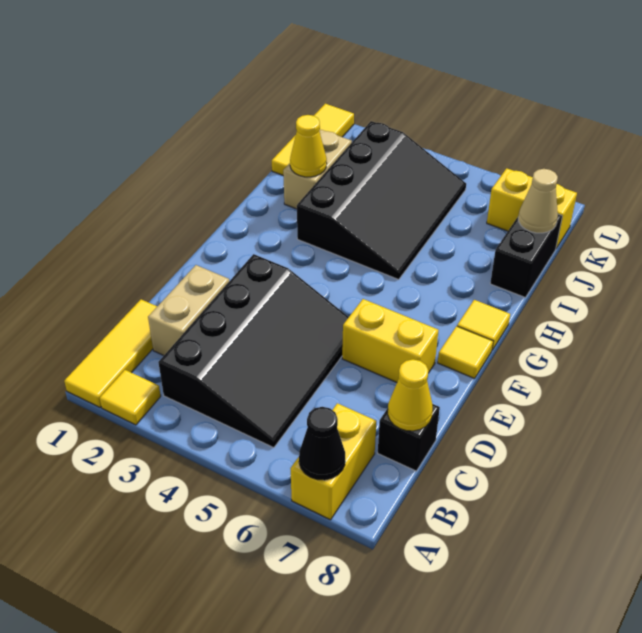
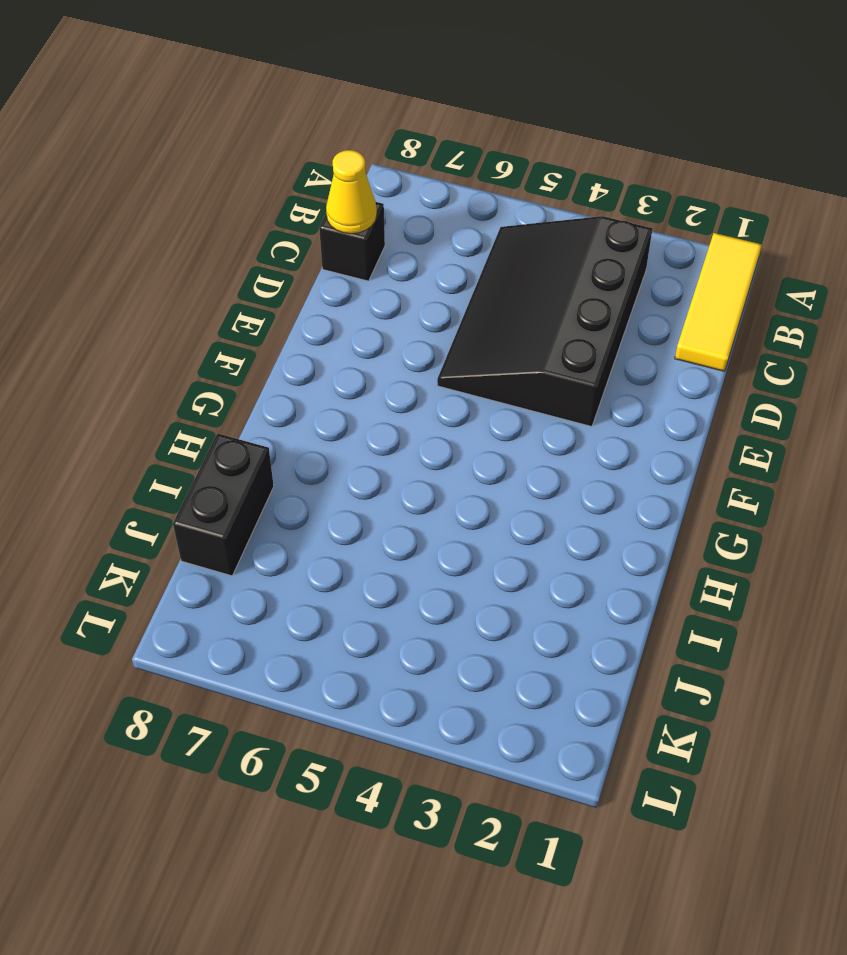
none -> yellow 1x1 tile [100,370,161,425]
none -> yellow 1x2 brick [290,403,376,520]
none -> tan 1x2 brick [148,265,229,355]

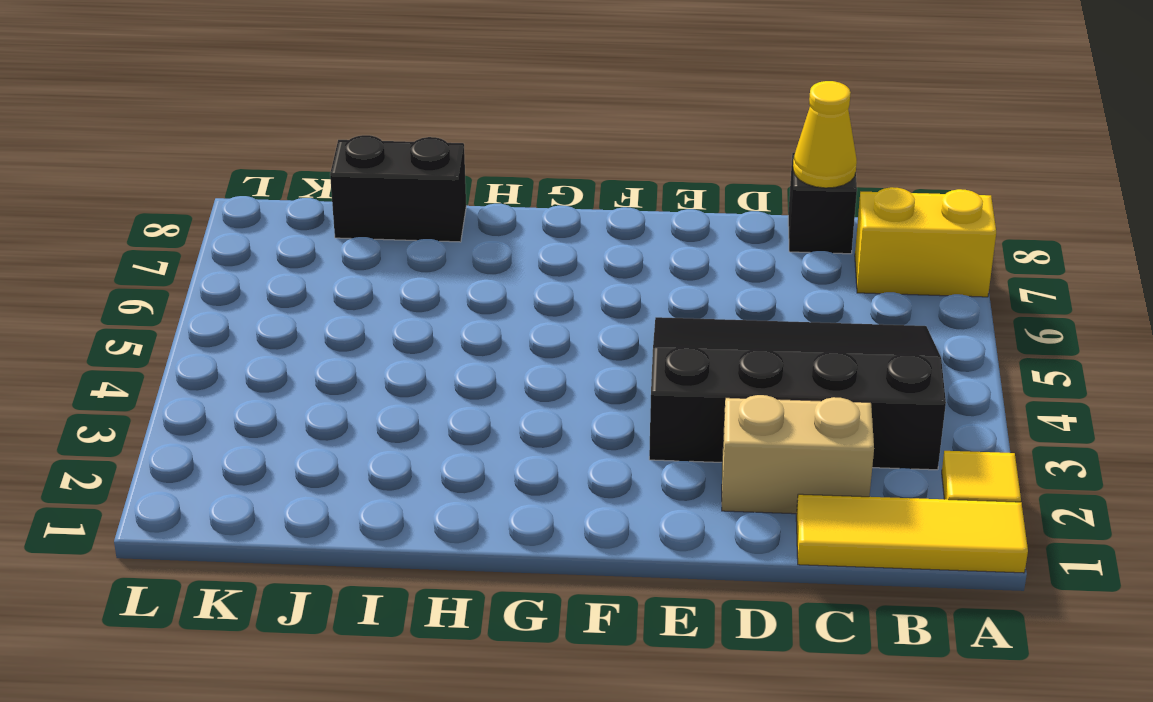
none -> yellow 1x2 brick [342,299,439,382]
none -> yellow 1x1 tile [438,326,493,379]
none -> yellow 1x1 tile [457,300,510,350]

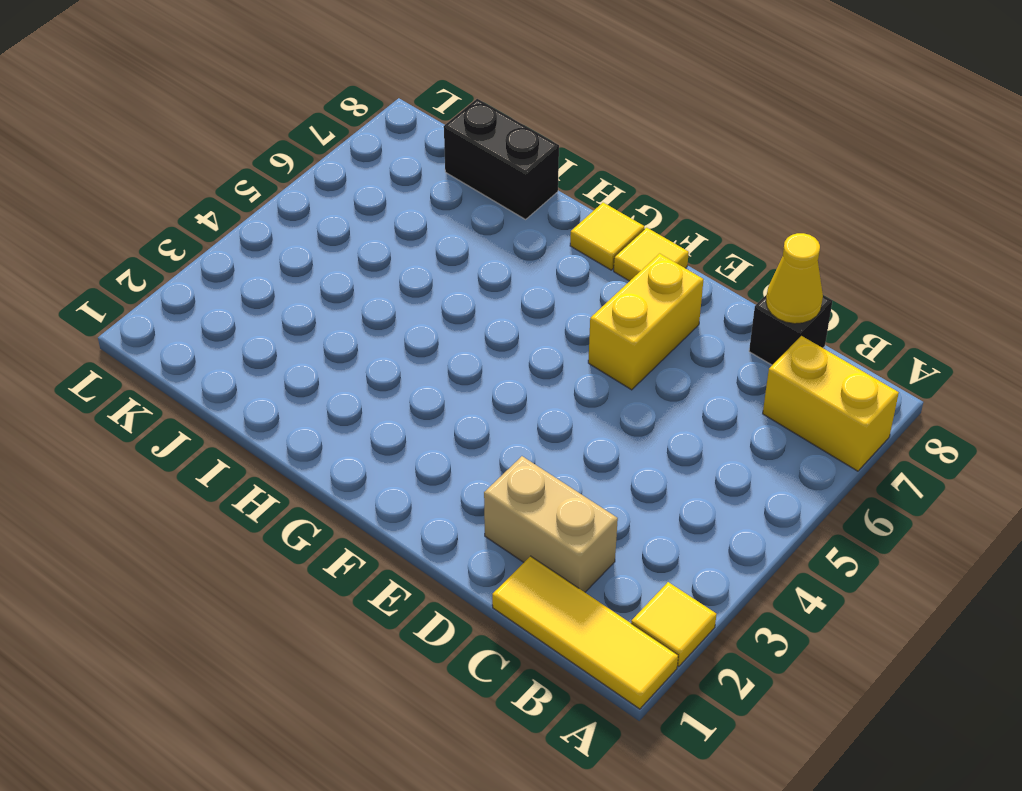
none -> black 3x4 slope [158,254,349,448]
none -> black 3x4 slope [297,121,466,280]
none -> tan 1x2 brick [283,130,352,209]

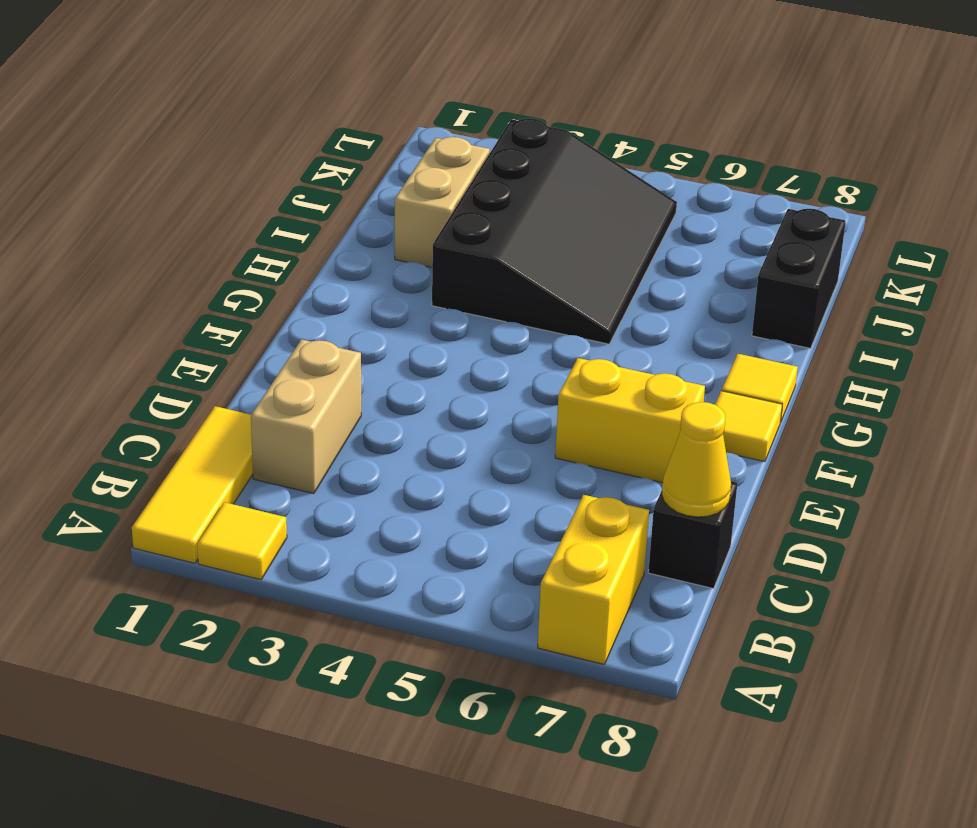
none -> black 3x4 slope [158,254,349,448]
none -> yellow 1x3 tile [272,104,354,175]
none -> yellow 1x2 brick [487,168,577,248]

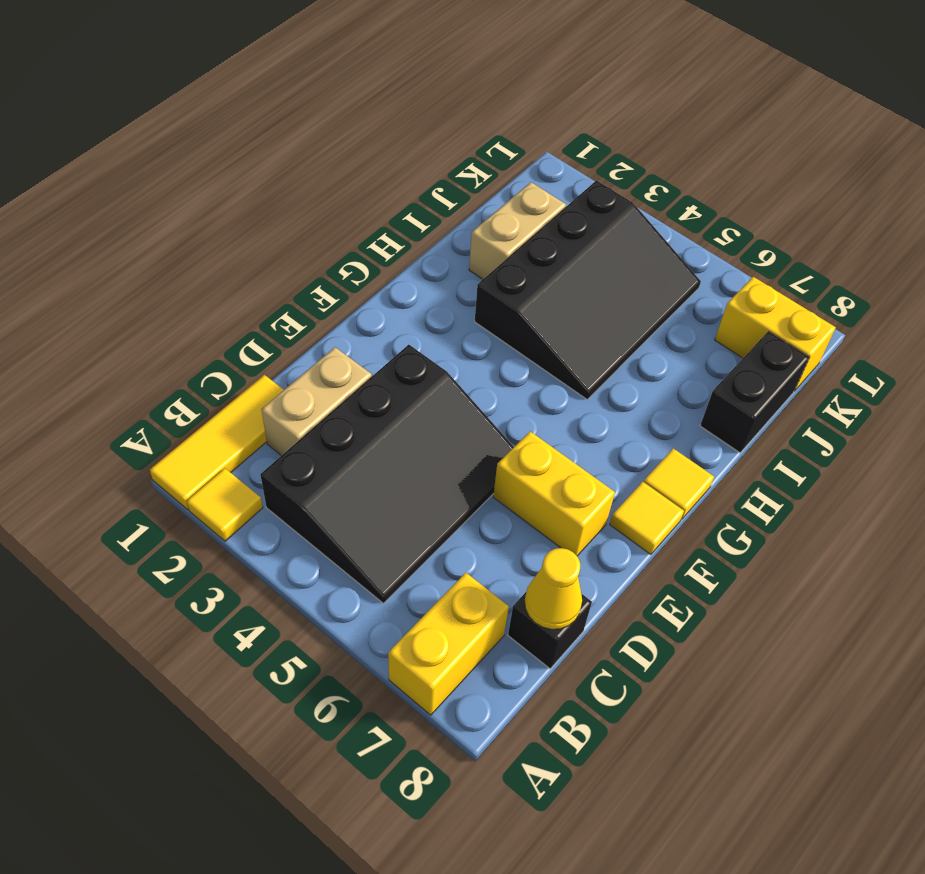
none -> yellow 1x3 tile [272,104,354,175]
none -> black 1x1 cone [299,407,345,480]
none -> yellow 1x1 cone [290,115,327,177]

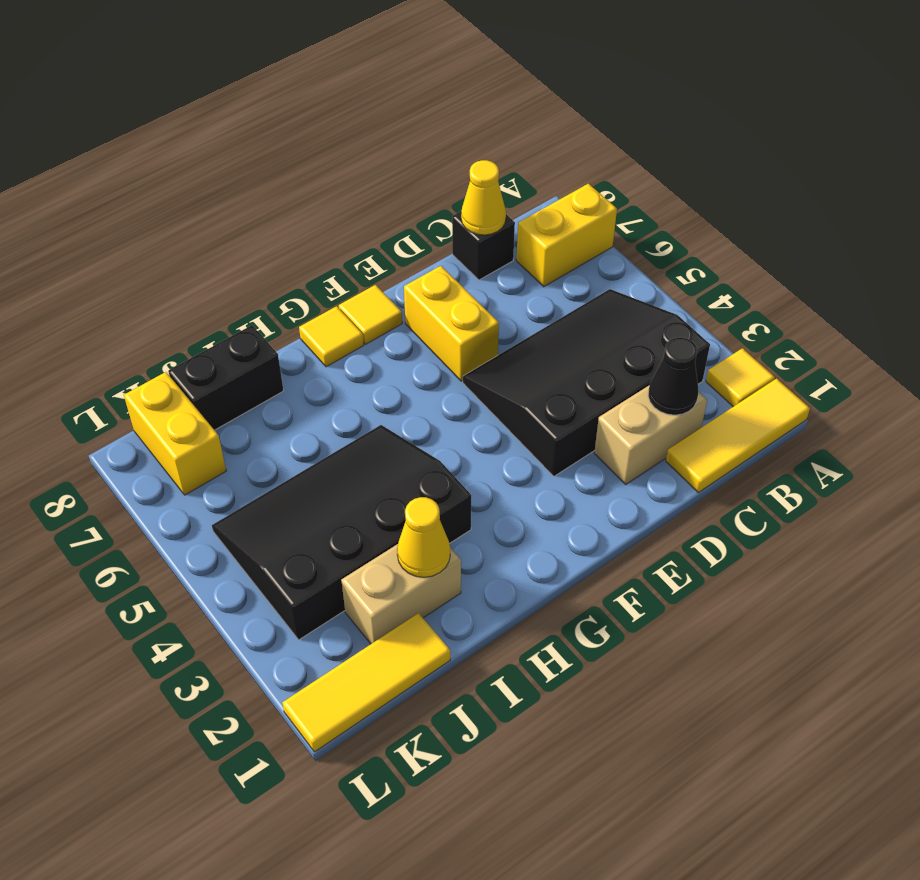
black 1x1 cone [648,337,698,415] -> black 1x1 cone moved to [299,407,345,480]
none -> tan 1x1 cone [518,169,558,233]

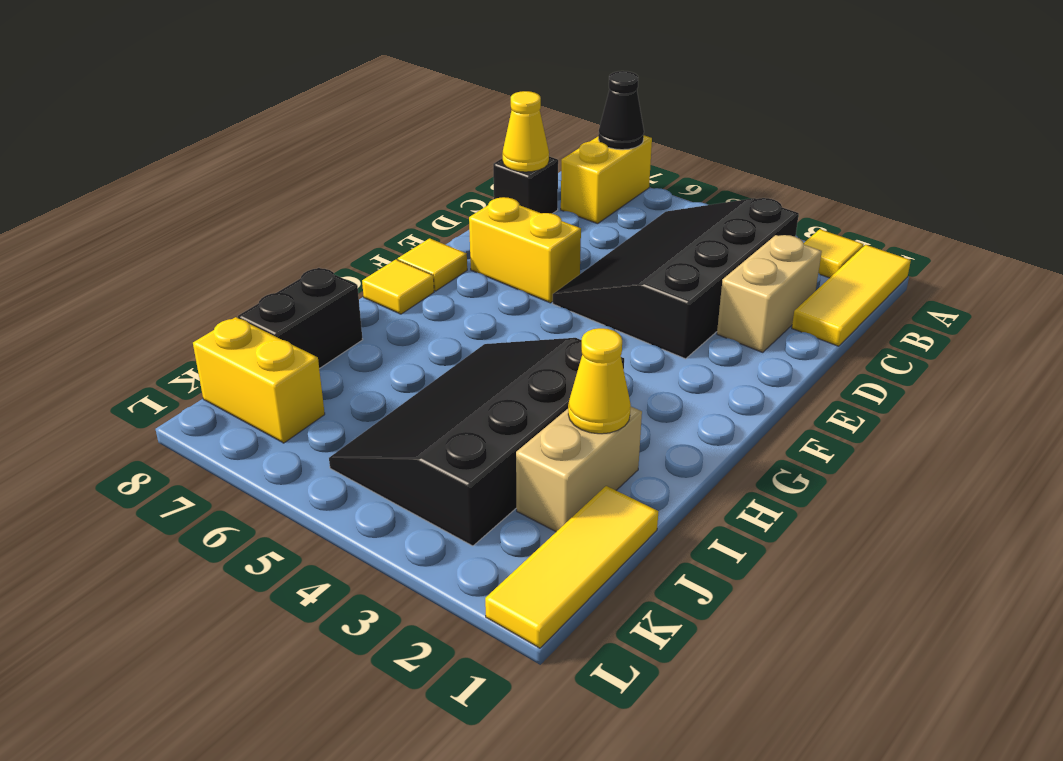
none -> tan 1x1 cone [518,169,558,233]

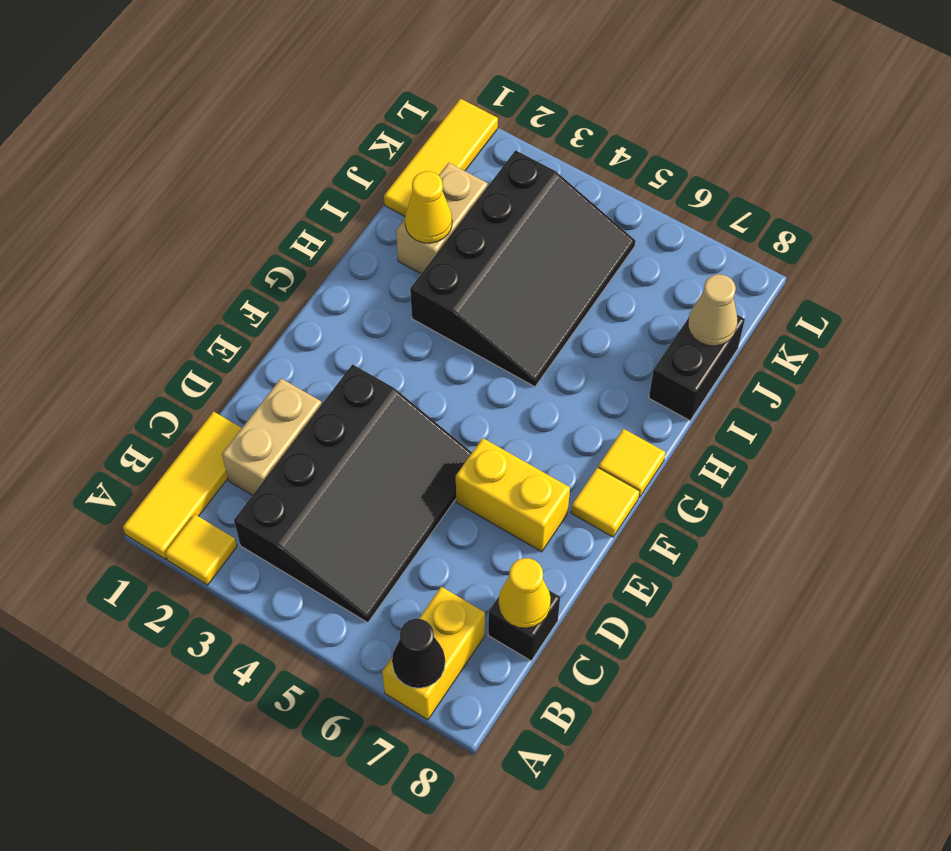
none -> yellow 1x2 brick [487,168,577,248]

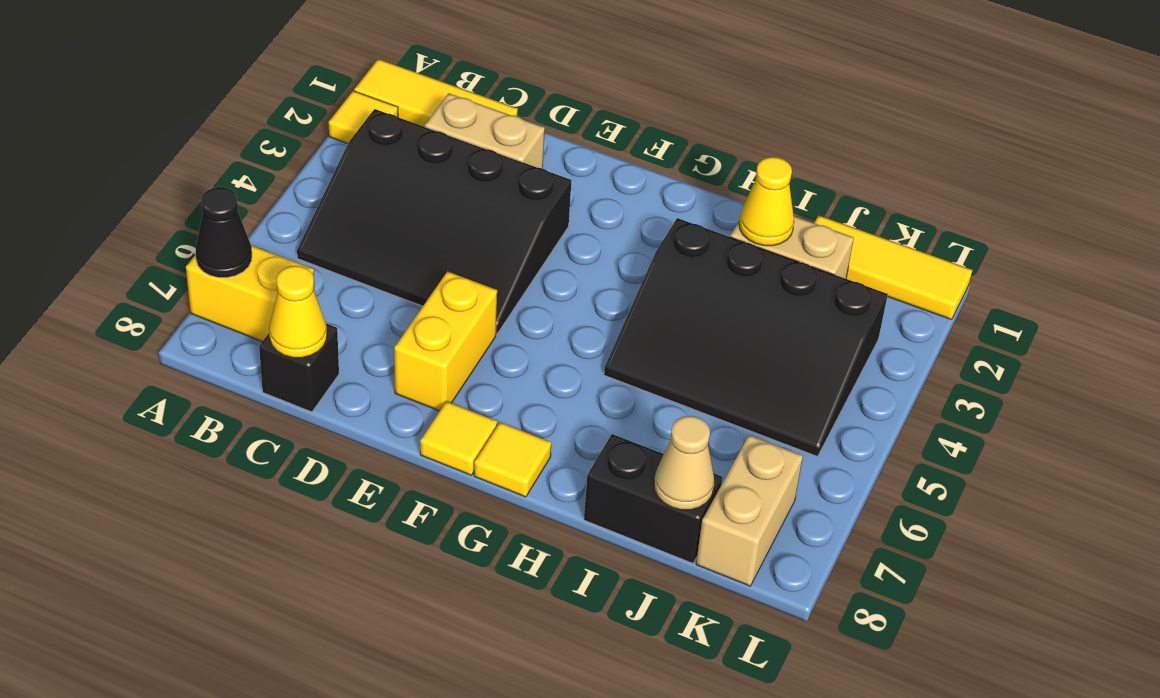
tan 1x2 brick [696,435,803,586] -> yellow 1x2 brick [487,168,577,248]

